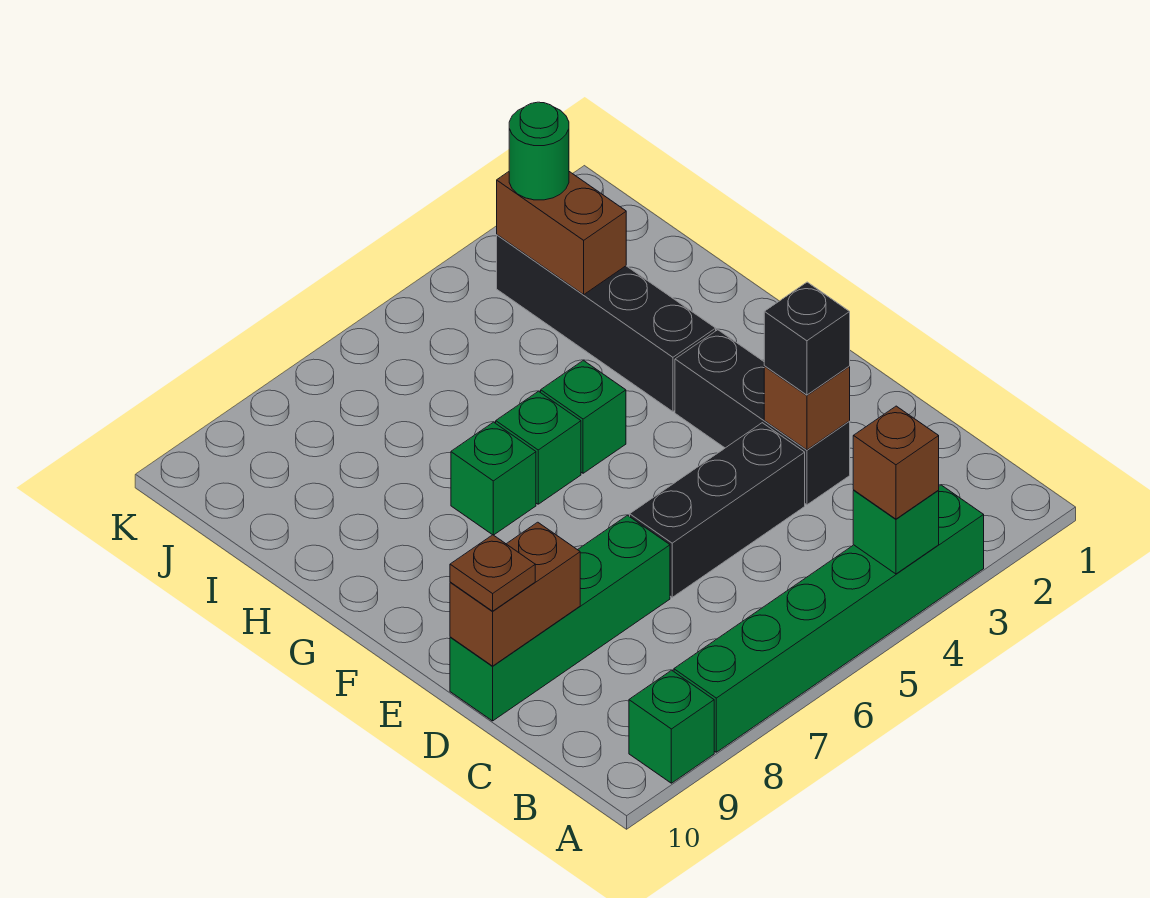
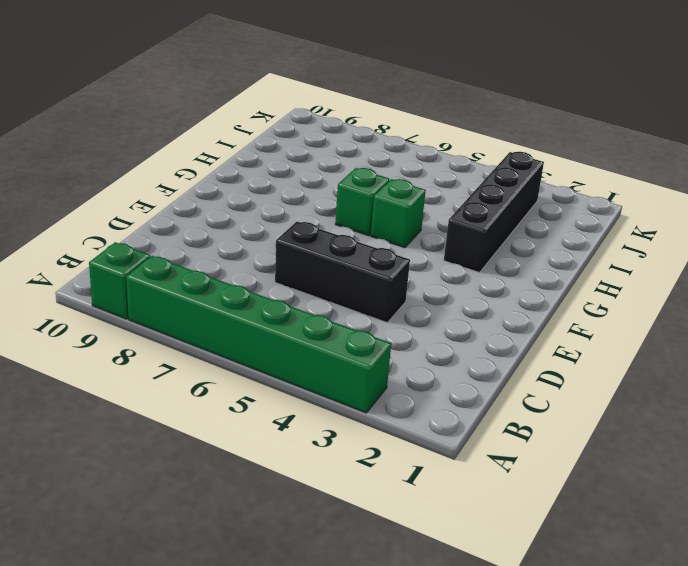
none -> black 1x3 brick [675,330,850,505]
none -> green 1x4 brick [450,515,670,721]
none -> green 1x1 brick [451,422,536,535]

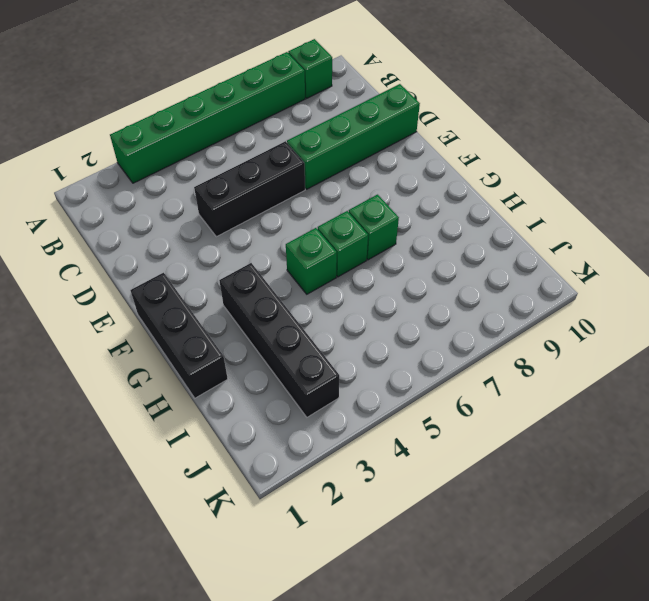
black 1x3 brick [131,273,228,398] -> black 1x3 brick moved to [675,330,850,505]
none -> green 1x1 brick [853,490,939,574]
none -> brown 1x1 brick [764,366,850,450]
none -> brown 1x2 brick [450,522,580,666]

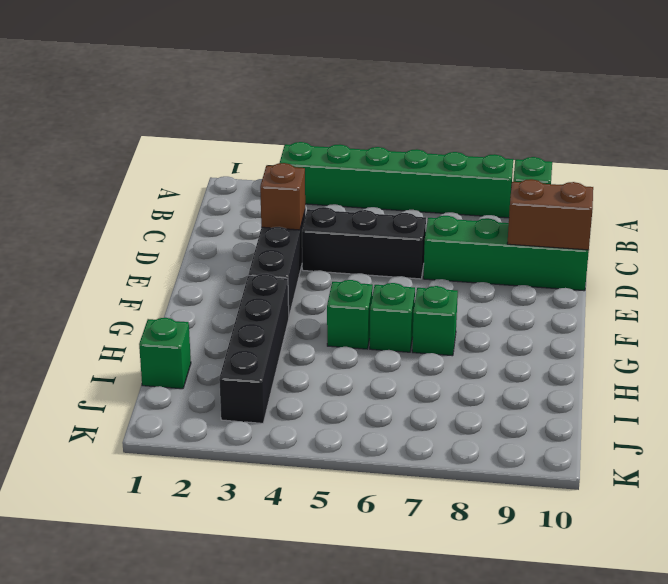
green 1x1 brick [139,318,191,389] -> green 1x1 brick moved to [853,490,939,574]
none -> brown 1x2 brick [497,172,626,295]
none -> brown 1x1 brick [853,406,939,519]
none -> black 1x1 brick [764,282,850,395]

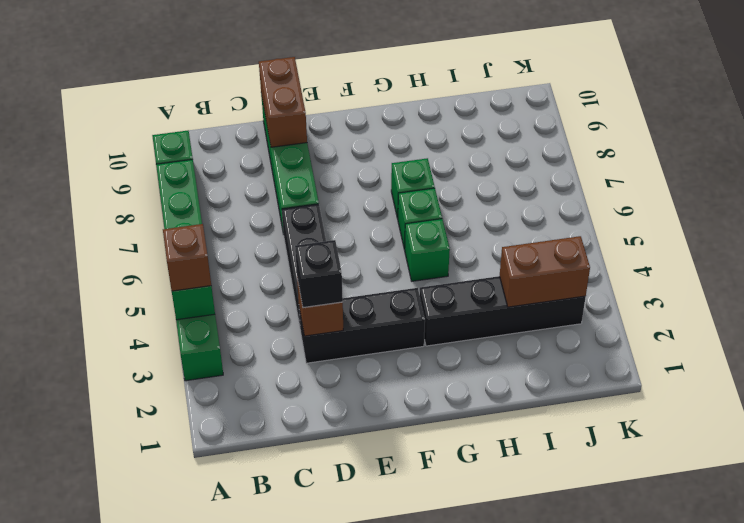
none -> brown 1x1 plate [450,535,535,611]
none -> green 1x1 round brick [509,102,569,200]

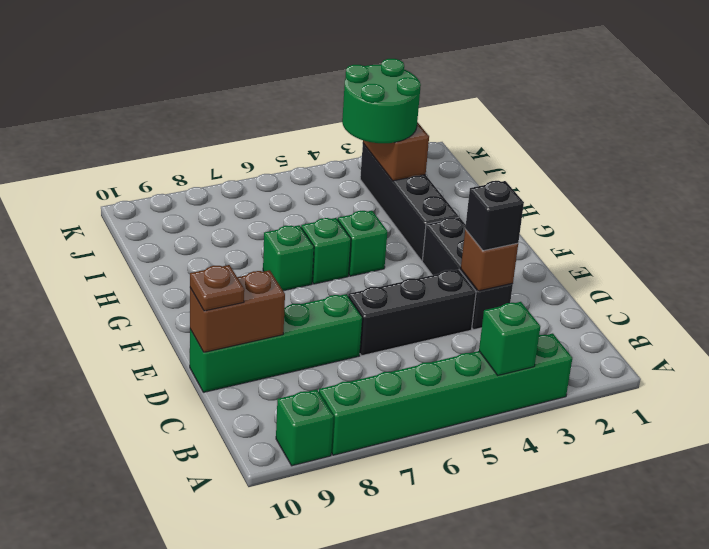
green 2x2 round brick [342,59,421,143] -> green 1x1 round brick [509,102,569,200]
none -> brown 1x1 brick [853,406,939,519]

